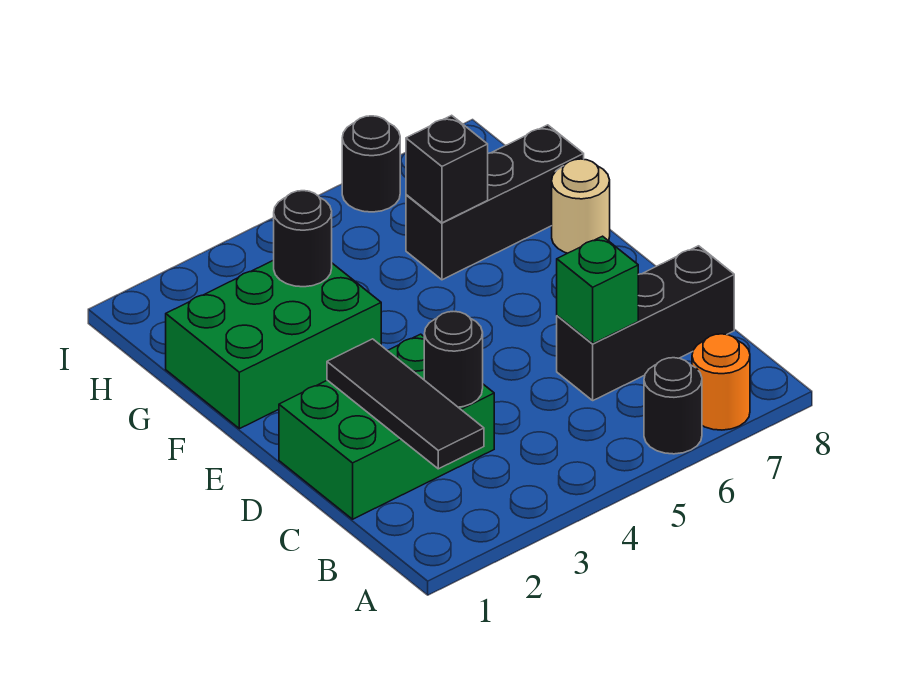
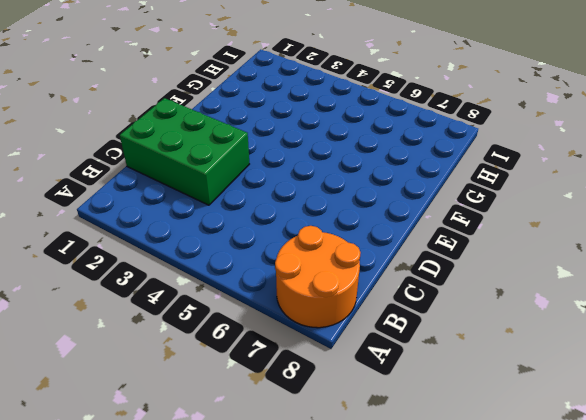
orange 2x2 round brick [275,226,361,328] -> orange 1x1 round brick [692,334,750,430]
none -> black 1x1 round brick [644,358,702,454]
none -> black 1x3 brick [557,246,734,400]
none -> green 2x3 brick [166,260,381,429]

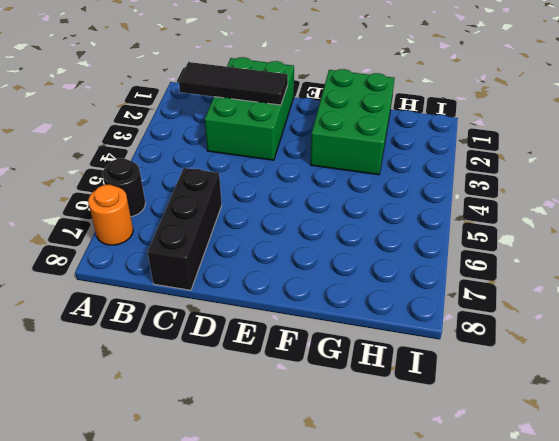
none -> tan 1x1 round brick [552,159,610,253]
none -> black 1x3 brick [406,125,584,280]
none -> black 1x1 round brick [342,116,400,212]

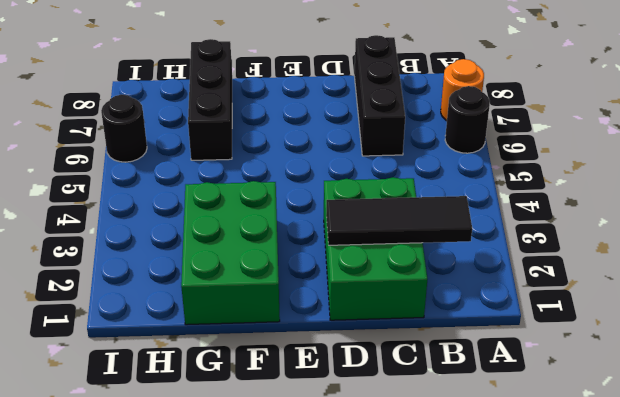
none -> tan 1x1 round brick [552,159,610,253]
none -> black 1x1 round brick [424,312,483,407]
none -> green 1x1 brick [557,236,638,344]

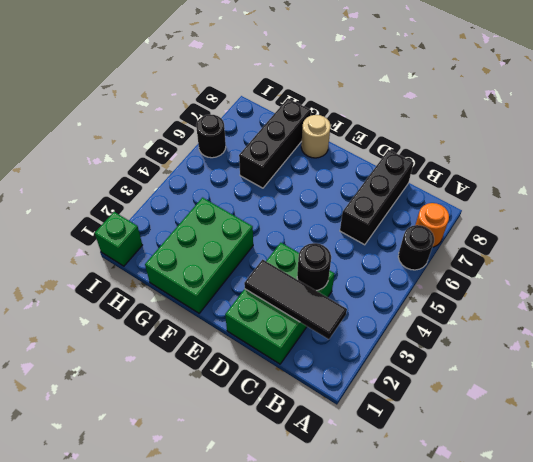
green 1x1 brick [95,212,142,266] -> green 1x1 brick moved to [557,236,638,344]
none -> black 1x1 round brick [274,191,332,287]
none -> black 1x1 brick [406,115,488,223]

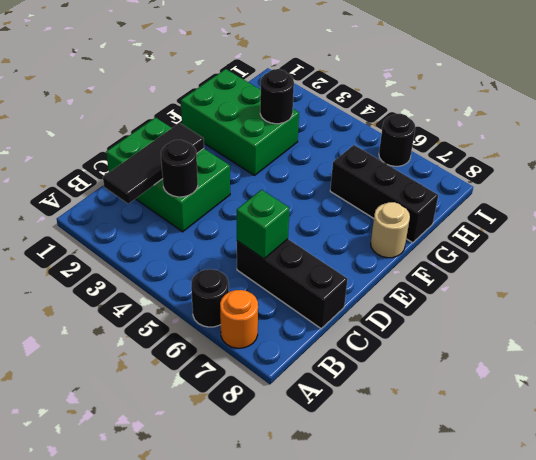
none -> black 1x1 brick [406,115,488,223]

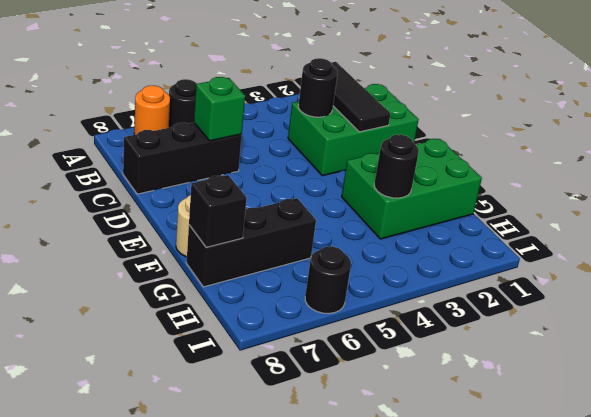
black 1x1 brick [189,175,247,247] -> black 1x1 brick moved to [406,115,488,223]

